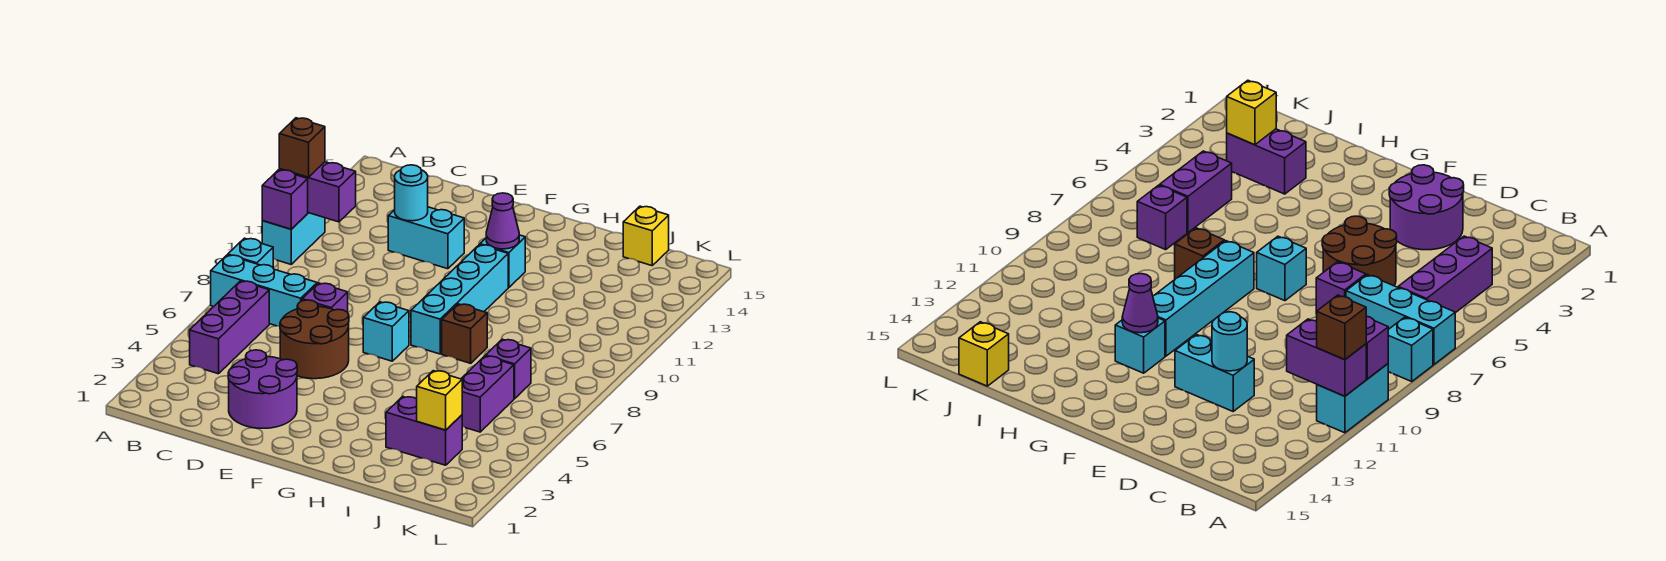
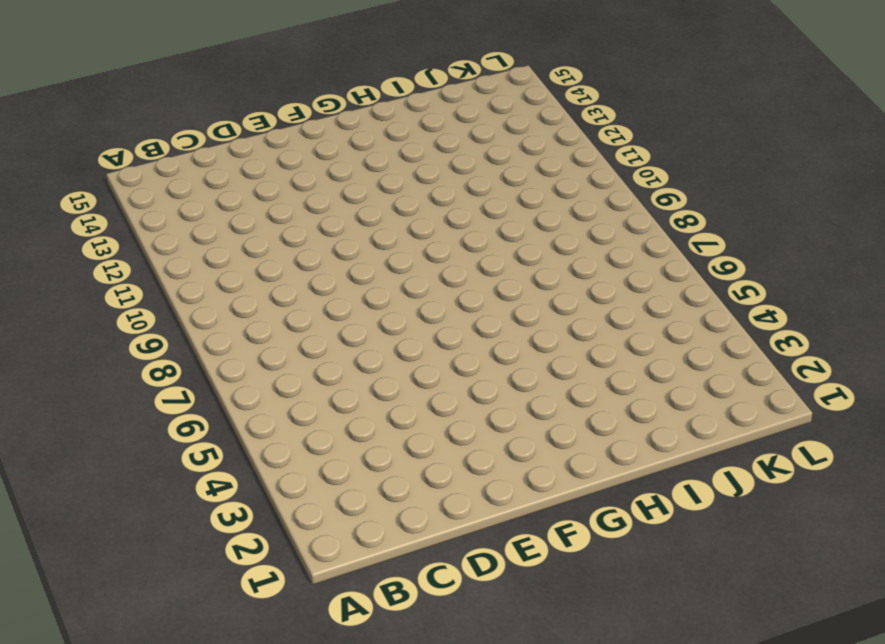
none -> cyan 1x3 brick [211,255,317,326]
none -> cyan 1x1 brick [228,238,273,267]
none -> cyan 1x2 brick [262,213,325,264]

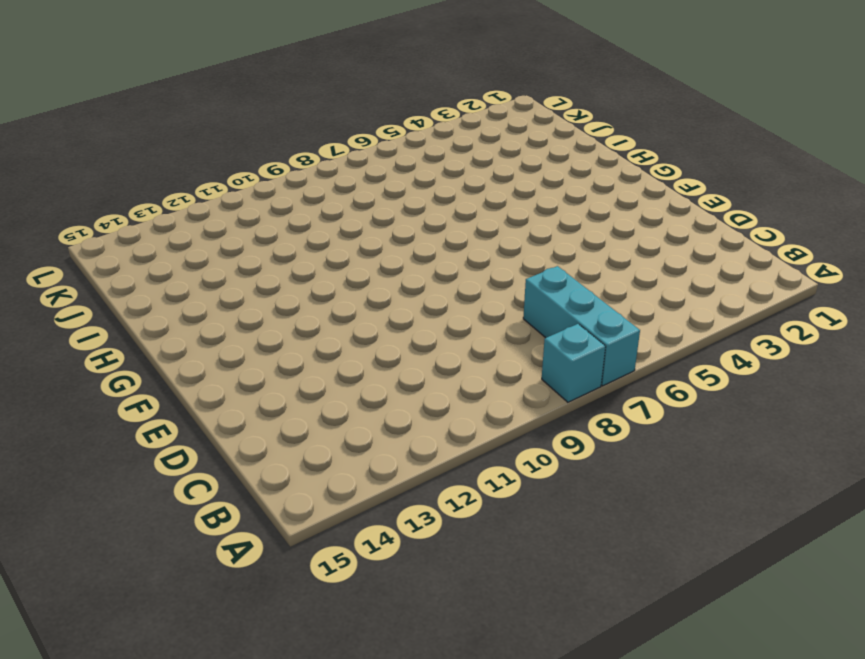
none -> cyan 1x2 brick [262,213,325,264]
none -> purple 1x3 brick [190,281,269,374]
none -> purple 2x2 round brick [228,350,297,428]

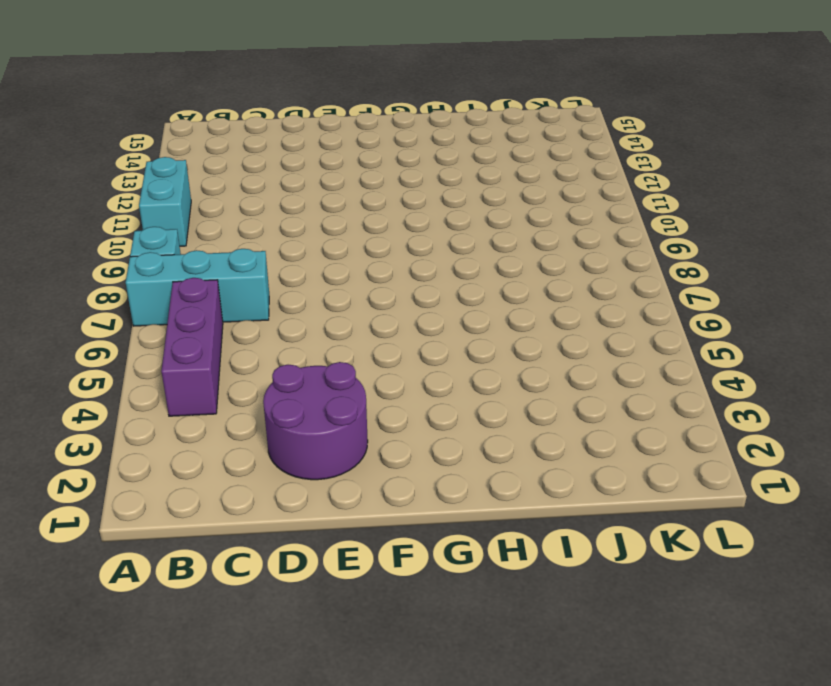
none -> brown 2x2 round brick [280,300,349,379]
none -> purple 1x1 brick [302,283,348,312]
none -> cyan 1x2 brick [388,207,464,269]

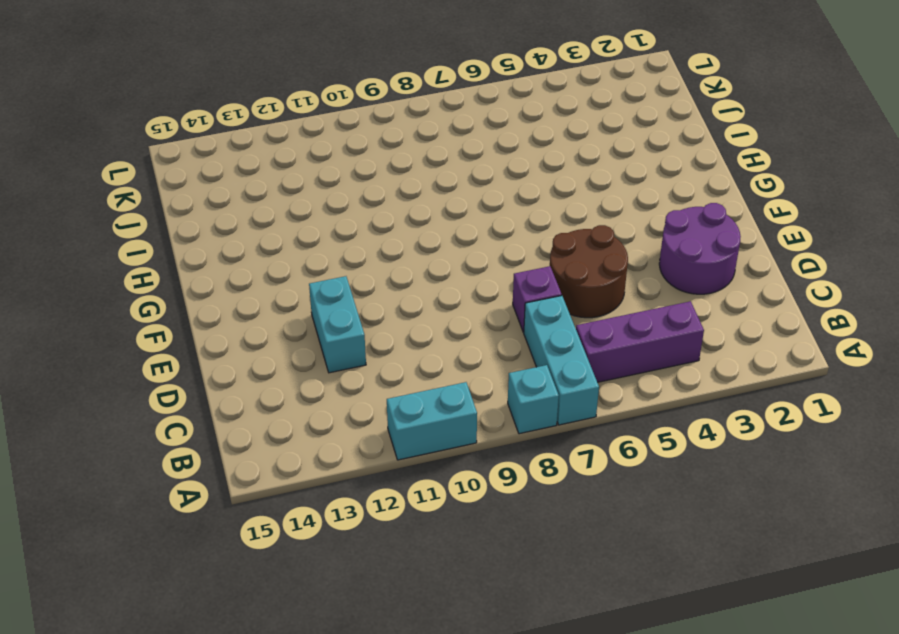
none -> cyan 1x1 brick [363,302,409,361]
none -> cyan 1x4 brick [411,245,508,354]
none -> cyan 1x1 brick [480,235,525,287]

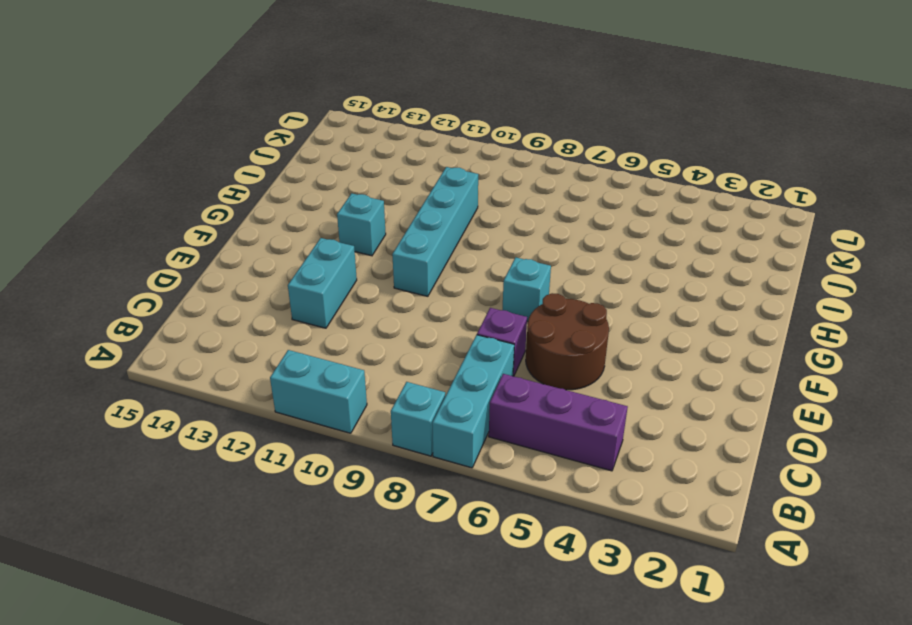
cyan 1x4 brick [392,167,478,296] -> cyan 1x4 brick turned to [411,245,508,354]
none -> purple 2x2 round brick [228,350,297,428]
none -> brown 1x1 brick [442,304,487,363]
none -> purple 1x2 brick [386,396,462,465]

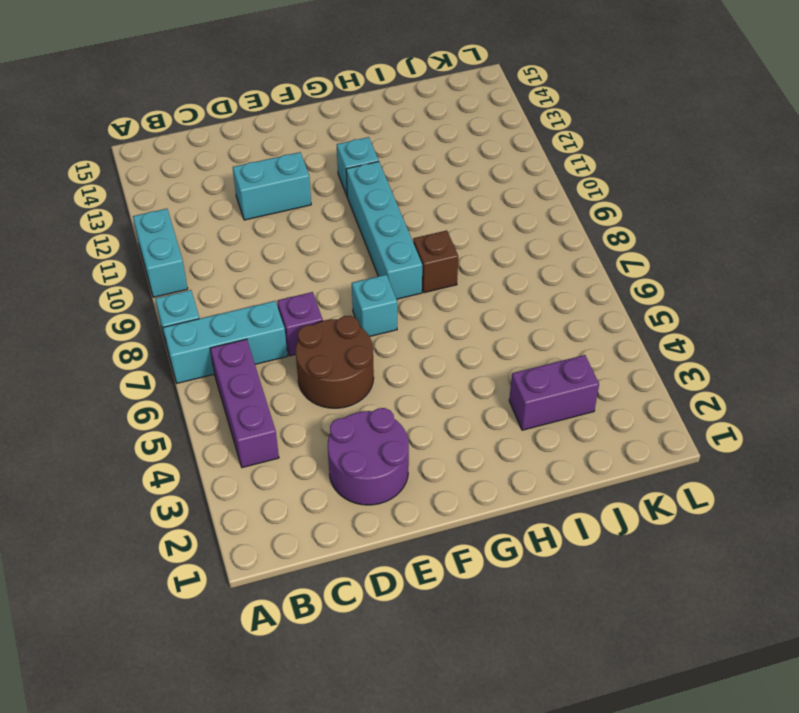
none -> purple 1x2 brick [461,356,514,432]
none -> purple 1x1 brick [486,339,531,399]
none -> yellow 1x1 brick [623,206,669,266]

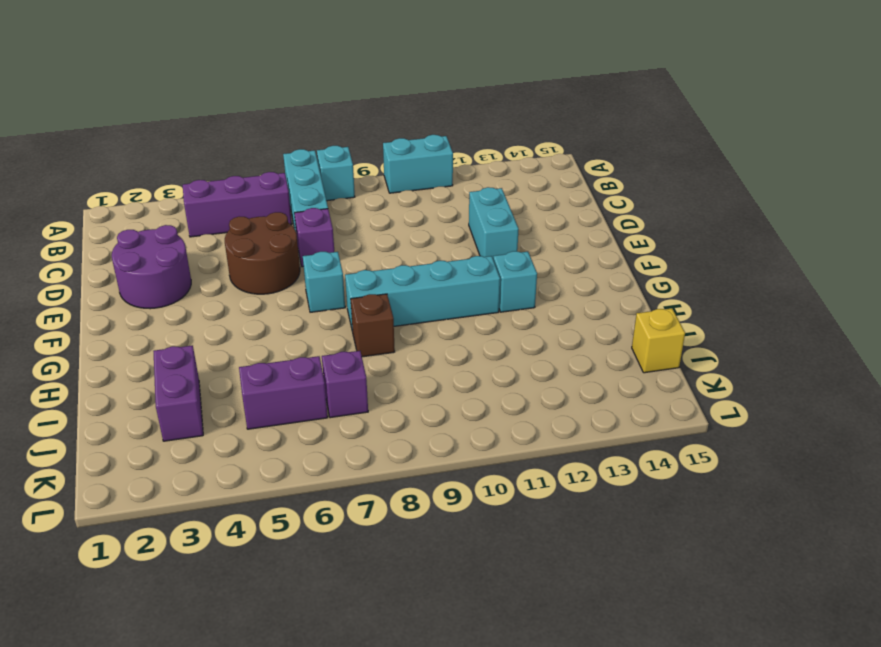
none -> purple 1x1 brick [262,170,308,229]
none -> purple 1x2 brick [279,162,356,222]
none -> cyan 1x1 round brick [395,165,428,221]

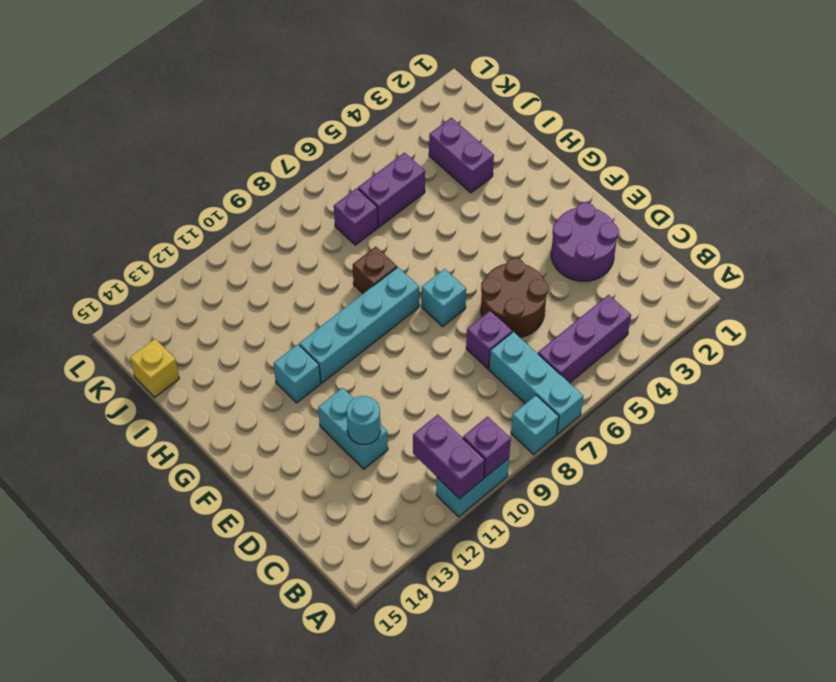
none -> purple 1x1 cone [486,193,519,249]
none -> yellow 1x1 brick [417,371,462,430]
none -> brown 1x1 brick [279,118,325,177]

